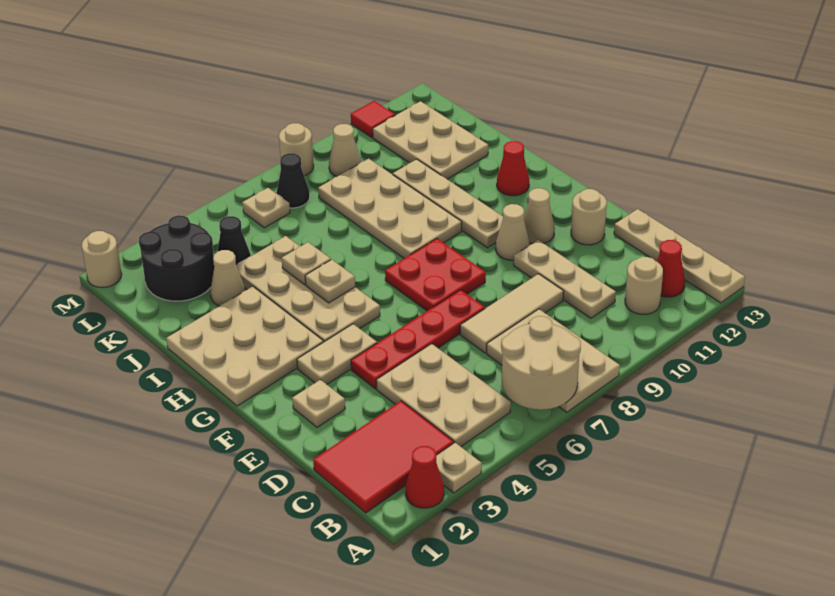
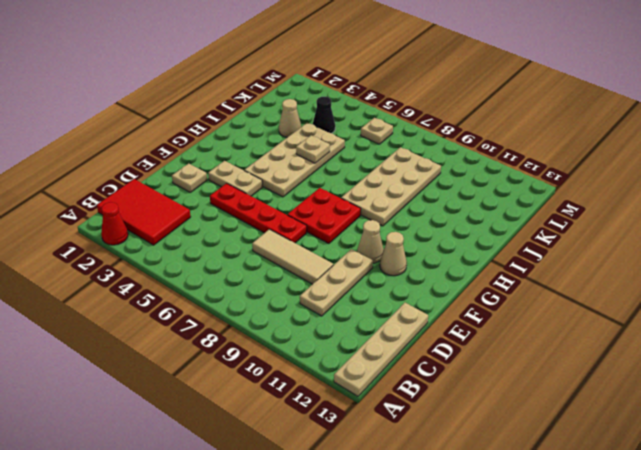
none -> tan 1x1 plate [436,443,482,493]
none -> tan 2x3 plate [487,309,620,412]
none -> tan 2x3 plate [376,344,511,446]
none -> tan 1x1 round brick [625,257,663,314]

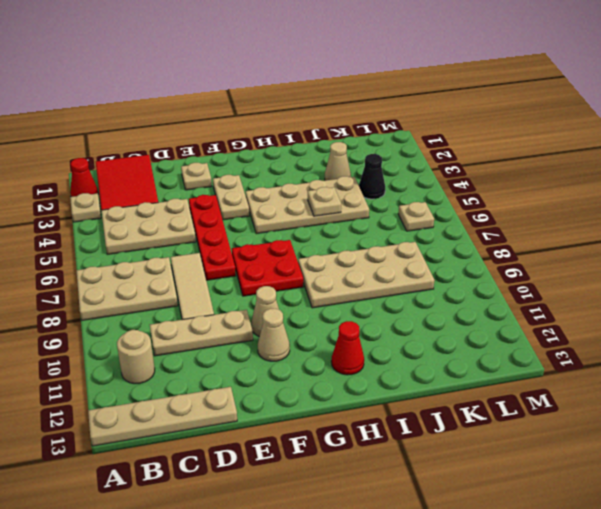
none -> red 1x1 cone [657,240,685,297]
none -> tan 1x1 round brick [571,189,607,245]
none -> tan 3x3 plate [166,286,323,406]
none -> tan 1x4 plate [393,159,503,248]

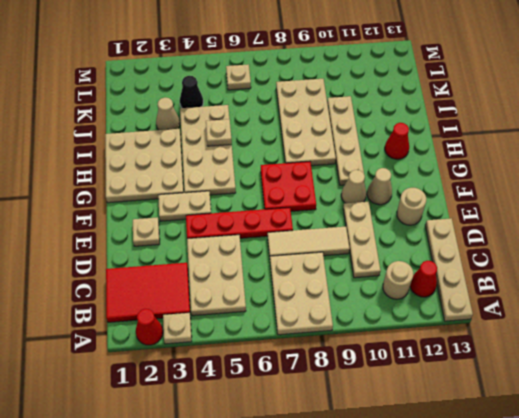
none -> tan 2x3 plate [373,101,488,179]
none -> black 2x2 round brick [139,215,214,301]
none -> black 1x1 cone [277,153,310,208]
none -> tan 1x1 cone [329,124,361,177]

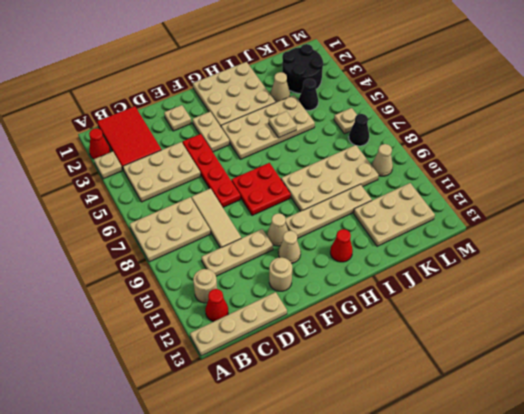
none -> tan 1x1 round brick [82,231,122,287]
none -> tan 1x1 round brick [279,123,314,176]
none -> red 1x1 tile [351,101,395,138]
none -> tan 2x2 round brick [502,316,581,410]

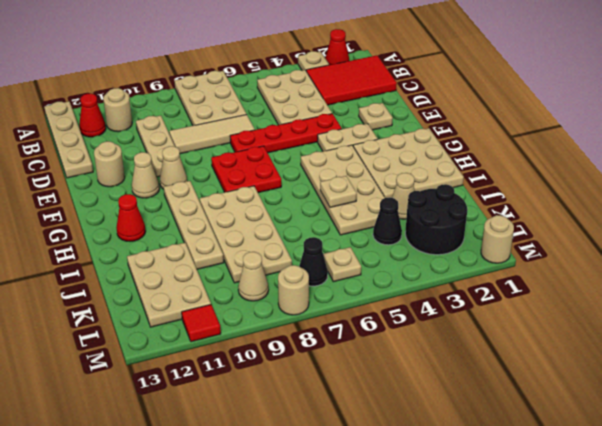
none -> tan 2x2 round brick [502,316,581,410]
none -> tan 1x1 plate [305,259,355,303]

